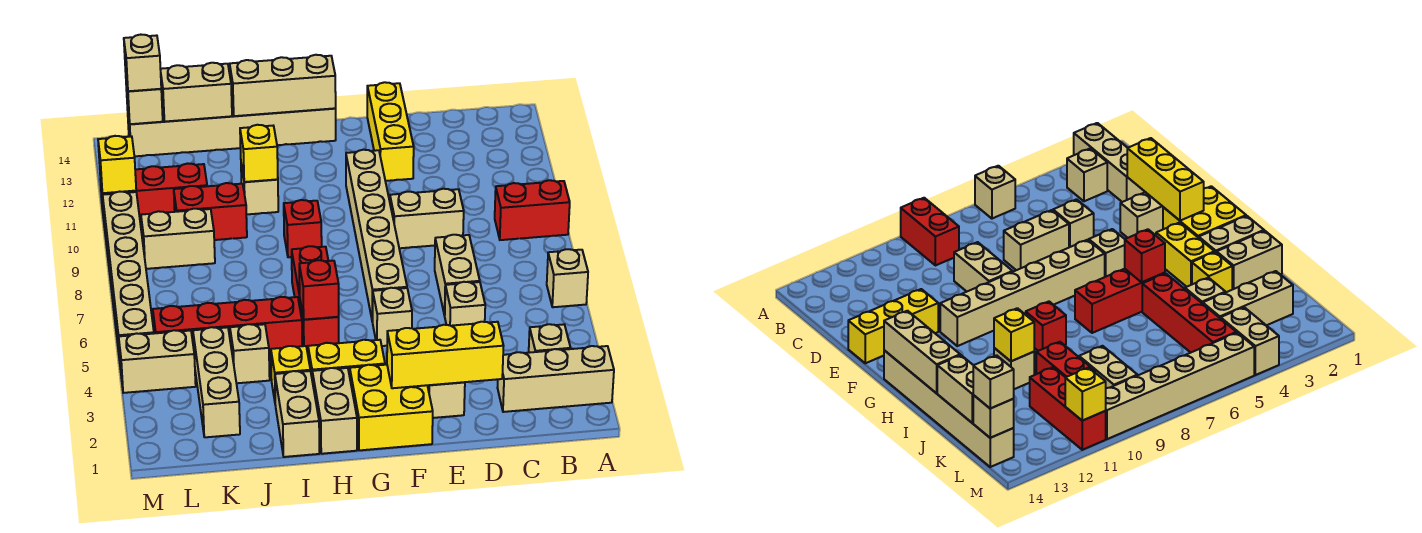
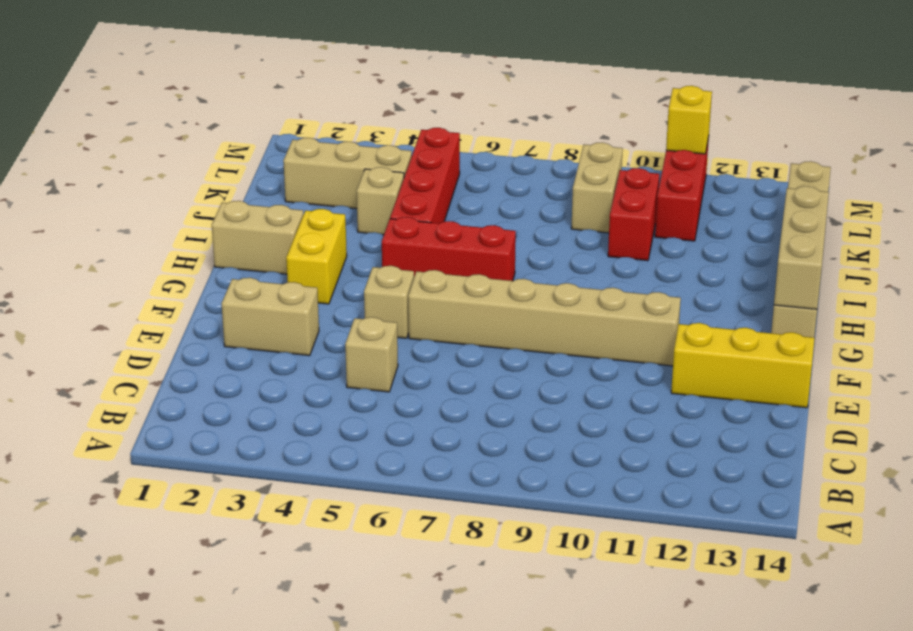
none -> tan 1x3 brick [497,346,614,412]
none -> tan 1x1 brick [547,249,588,307]
none -> red 1x2 brick [495,180,570,240]
none -> tan 1x1 brick [529,324,571,353]

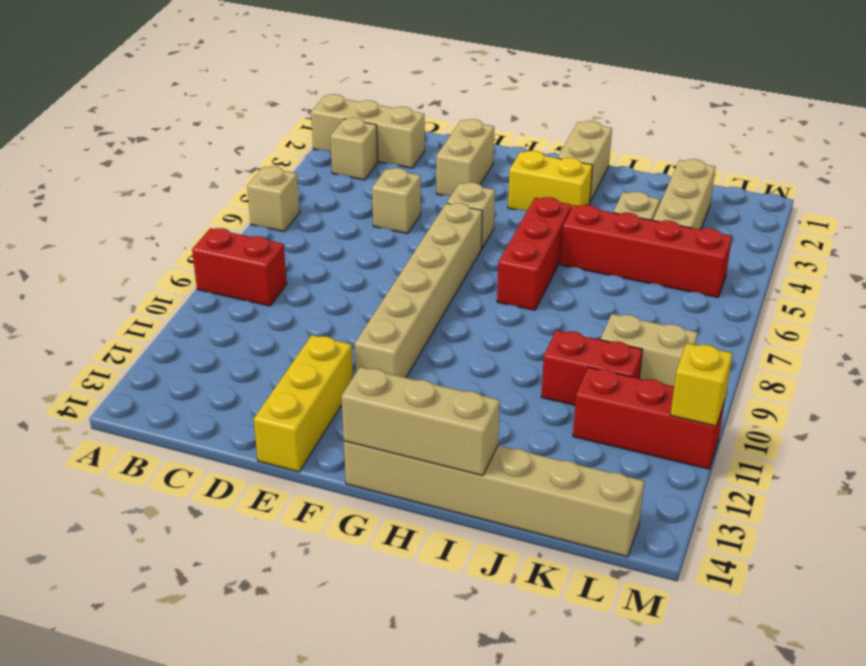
none -> tan 1x2 brick [435,235,480,316]
none -> tan 1x2 brick [390,189,464,248]
none -> yellow 2x2 brick [350,365,433,450]
none -> red 1x1 brick [284,200,322,257]

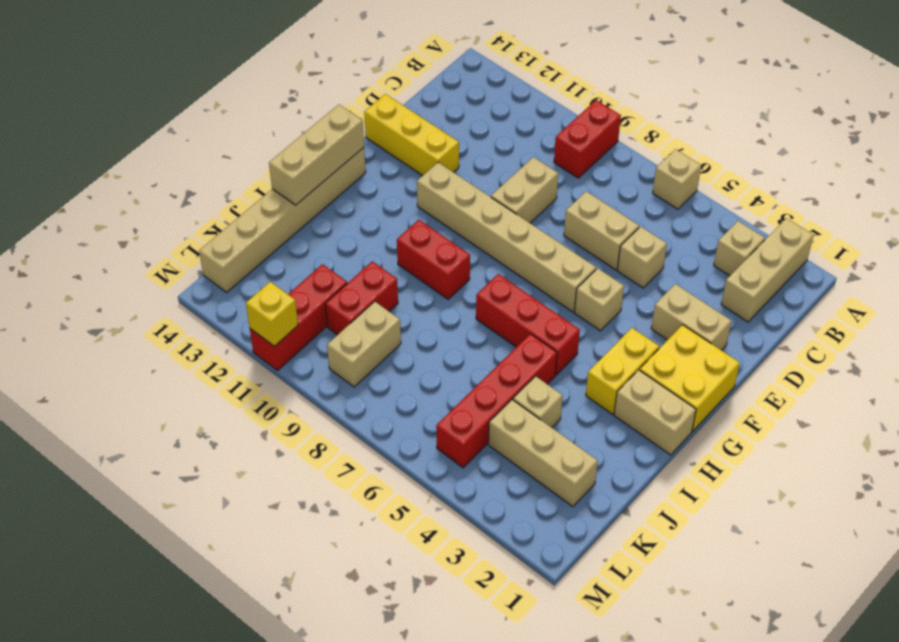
red 1x2 brick [397,220,470,299] -> red 1x1 brick [284,200,322,257]
none -> tan 1x2 brick [275,371,319,457]
none -> yellow 1x1 brick [271,346,310,400]
none -> tan 1x1 brick [241,165,278,215]
none -> tan 1x2 brick [119,330,196,393]

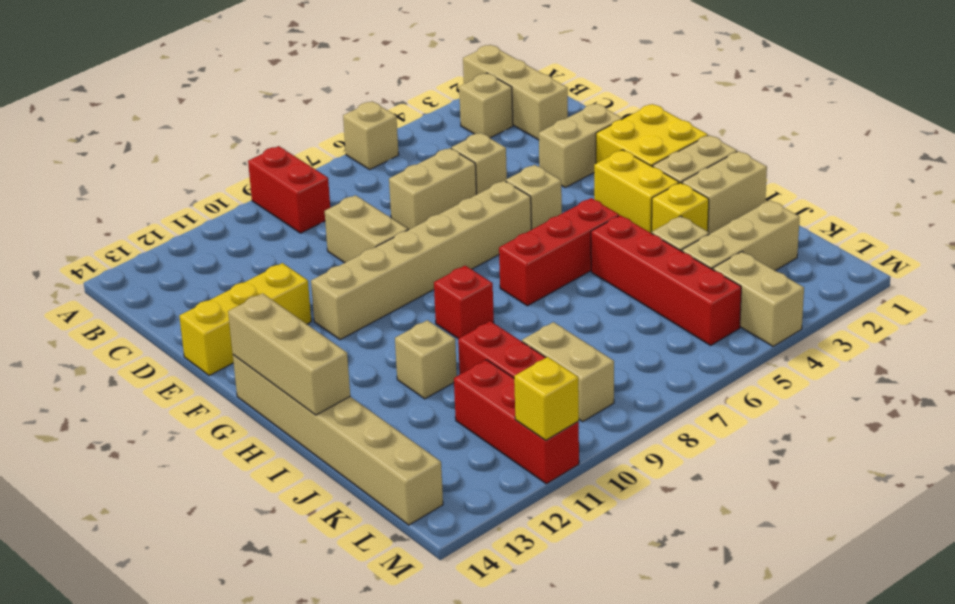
none -> tan 1x6 brick [103,192,154,360]
none -> yellow 1x3 brick [387,322,503,388]
none -> red 1x1 brick [299,260,339,320]
none -> yellow 1x1 brick [240,125,278,182]

